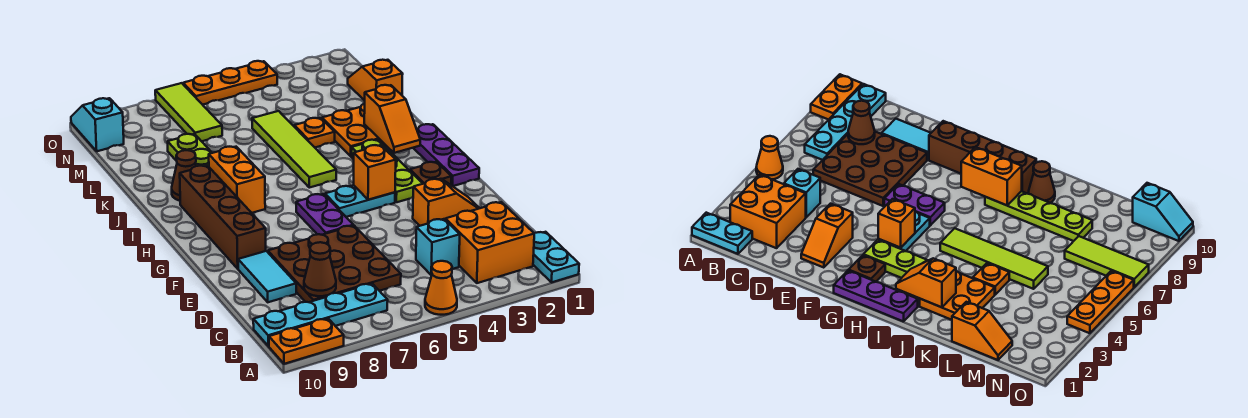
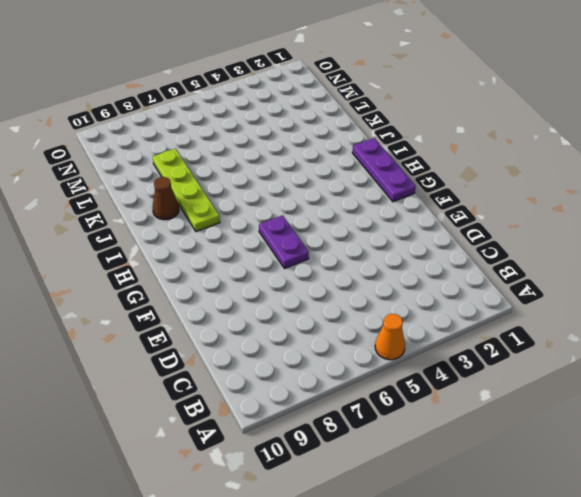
none -> cyan 1x2 plate [533,232,579,282]
none -> orange 1x2 plate [269,319,344,364]
none -> orange 2x2 brick [446,202,534,283]

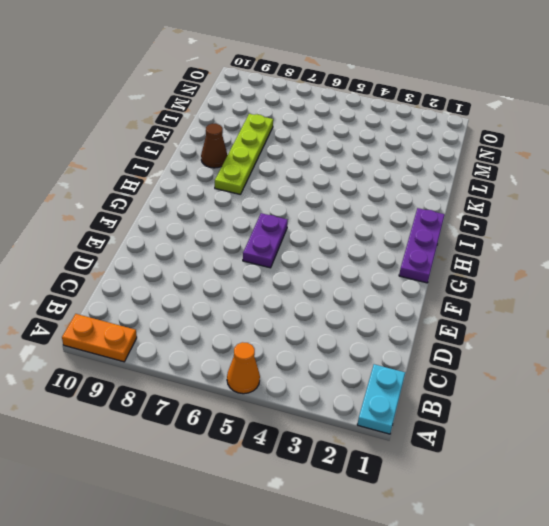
none -> orange 2x2 brick [446,202,534,283]
none -> cyan 1x4 plate [253,284,388,346]
none -> cyan 1x1 brick [416,219,460,275]

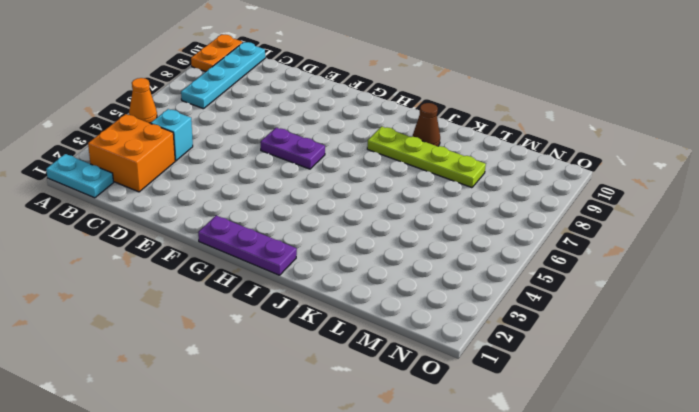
none -> brown 3x3 plate [268,226,401,302]
none -> cyan 1x2 tile [238,251,296,302]
none -> orange 1x2 slope [413,179,479,226]

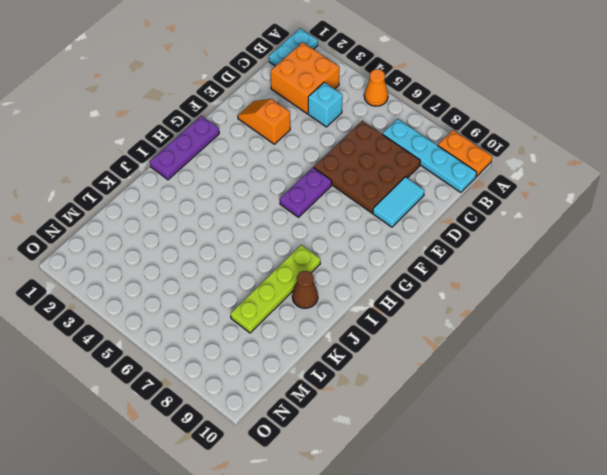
none -> brown 1x4 brick [180,165,266,269]
none -> brown 1x1 plate [410,162,451,185]
none -> lime 1x3 plate [351,140,423,202]

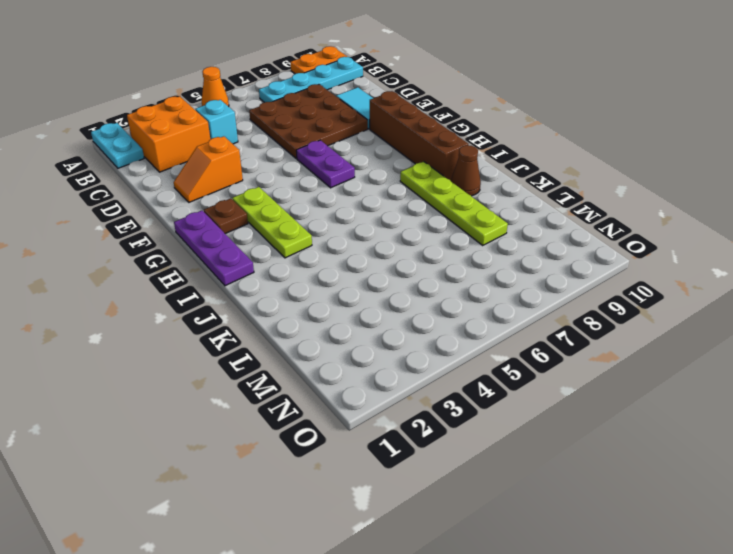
none -> cyan 1x2 plate [325,185,395,217]
none -> lime 1x4 tile [252,111,336,188]
none -> orange 2x2 plate [322,104,387,156]

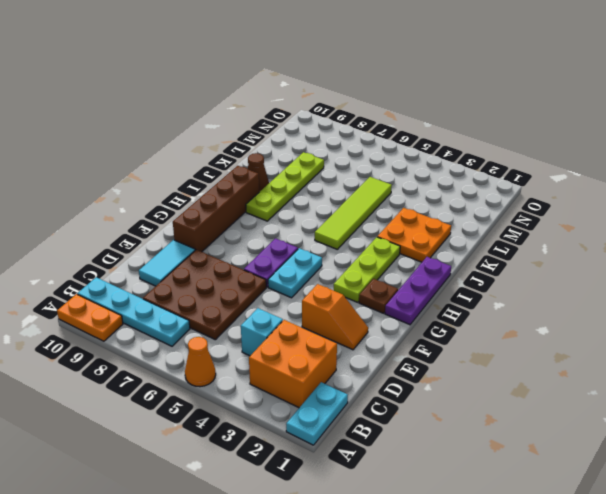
cyan 1x2 plate [268,248,322,298] -> cyan 1x2 plate turned to [325,185,395,217]
none -> orange 1x1 plate [294,118,335,147]
none -> orange 1x2 slope [348,60,403,101]
none -> lime 1x3 tile [155,83,222,141]

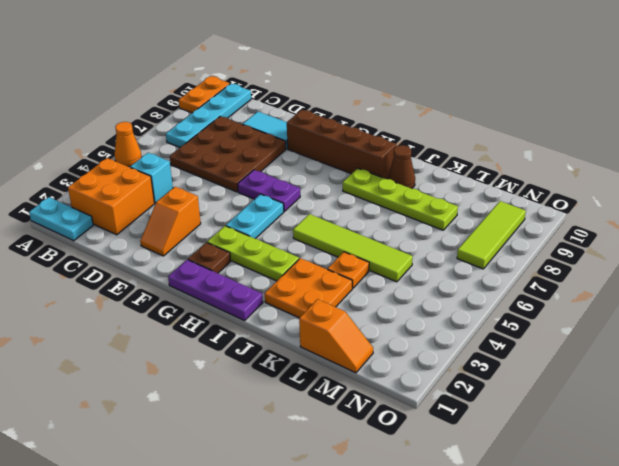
lime 1x3 tile [457,201,526,269] -> lime 1x3 tile turned to [155,83,222,141]
none -> cyan 1x2 slope [71,98,124,151]
none -> orange 1x3 plate [183,61,277,105]
none -> brown 1x1 cone [304,242,336,296]

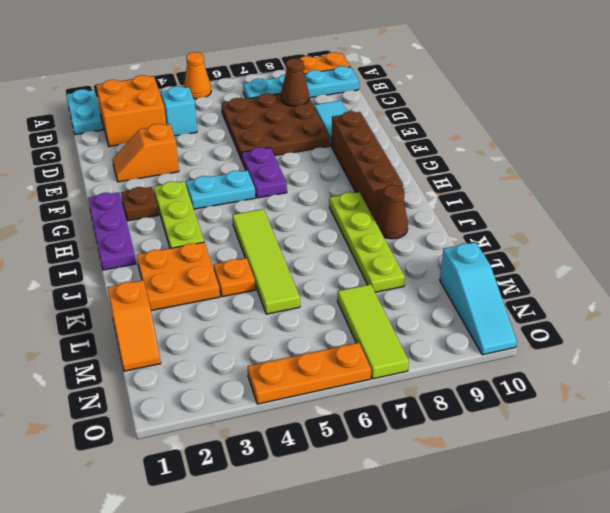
cyan 1x3 slope [440,242,517,355] -> cyan 1x2 slope [71,98,124,151]
none -> orange 1x1 brick [354,145,396,200]
none -> orange 1x2 brick [209,147,265,213]
none -> orange 1x2 slope [364,85,420,153]

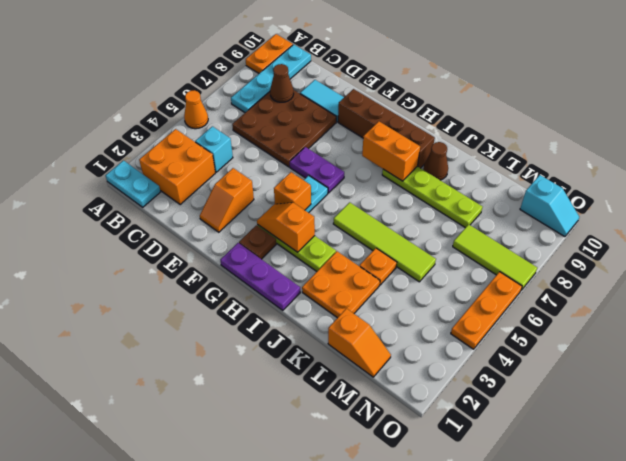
orange 1x2 slope [257,203,315,252] -> orange 1x2 slope moved to [364,85,420,153]

